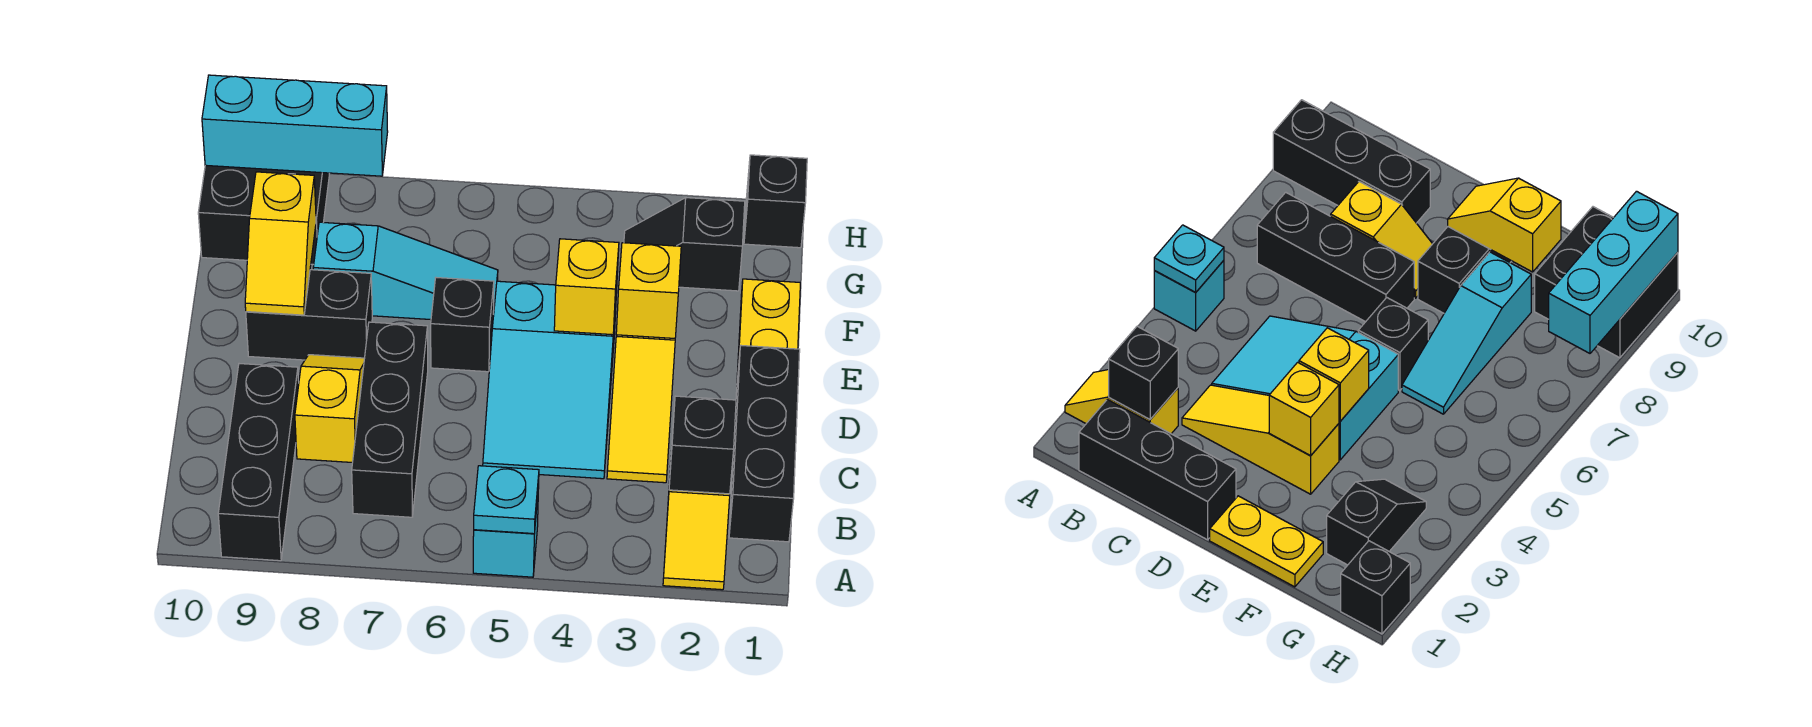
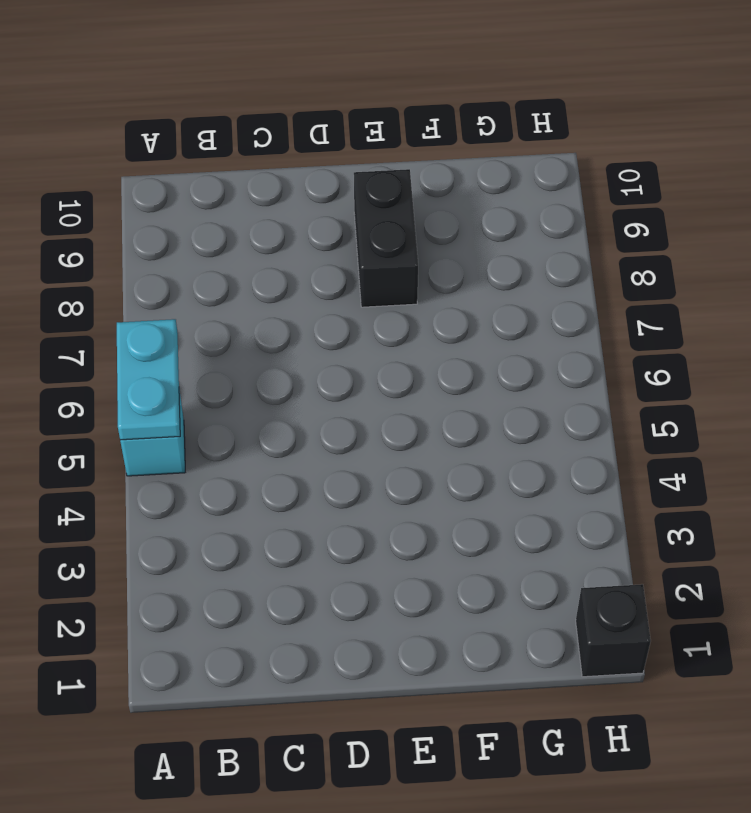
cyan 1x2 plate [117,319,180,440] -> cyan 1x1 plate [474,466,539,534]
none -> yellow 1x2 slope [663,466,730,590]
none -> black 1x3 brick [218,364,299,561]
none -> black 1x3 brick [729,346,800,542]

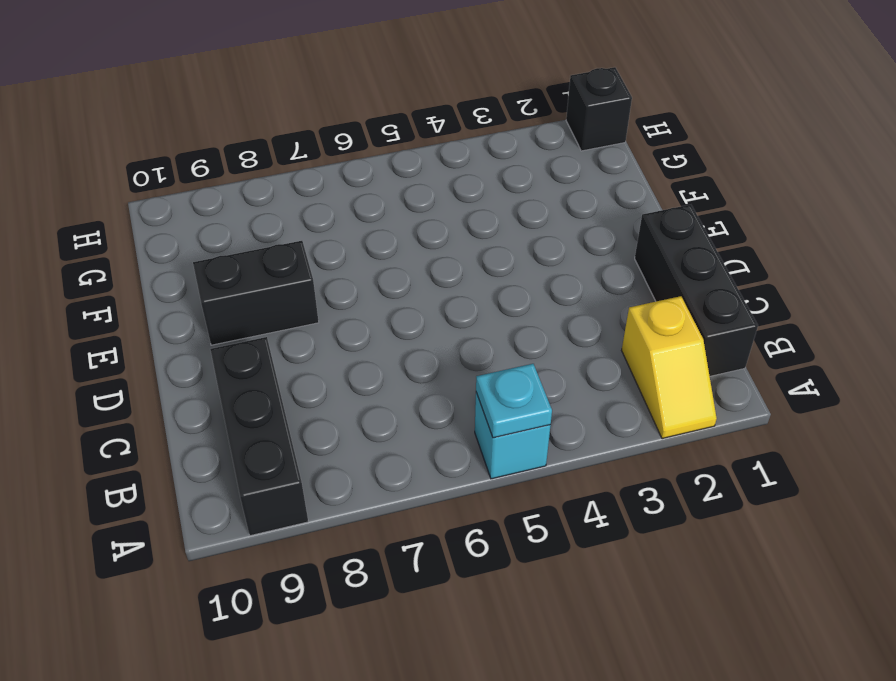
none -> black 1x3 brick [352,322,428,517]
none -> yellow 1x3 slope [607,335,675,483]
none -> cyan 2x3 slope [483,281,617,479]

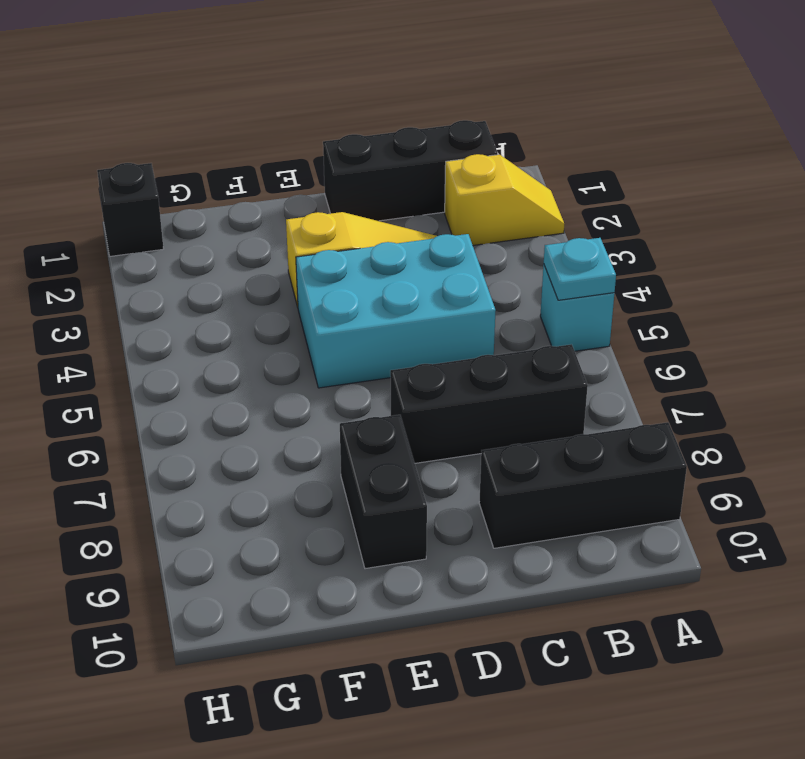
cyan 2x3 brick [296,234,496,388] -> cyan 2x3 slope [483,281,617,479]
none -> yellow 1x2 slope [295,355,365,463]
none -> yellow 1x2 plate [737,279,800,378]
none -> black 1x1 brick [431,278,494,372]

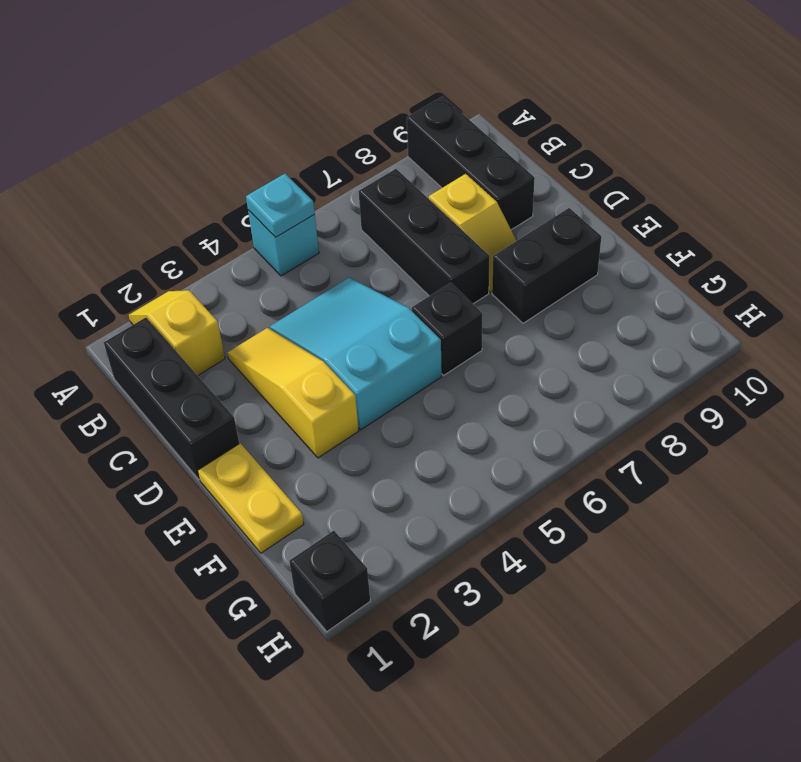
none -> cyan 1x3 slope [313,222,498,320]
none -> black 1x2 slope [624,198,745,291]
none -> black 2x2 brick [198,165,329,265]

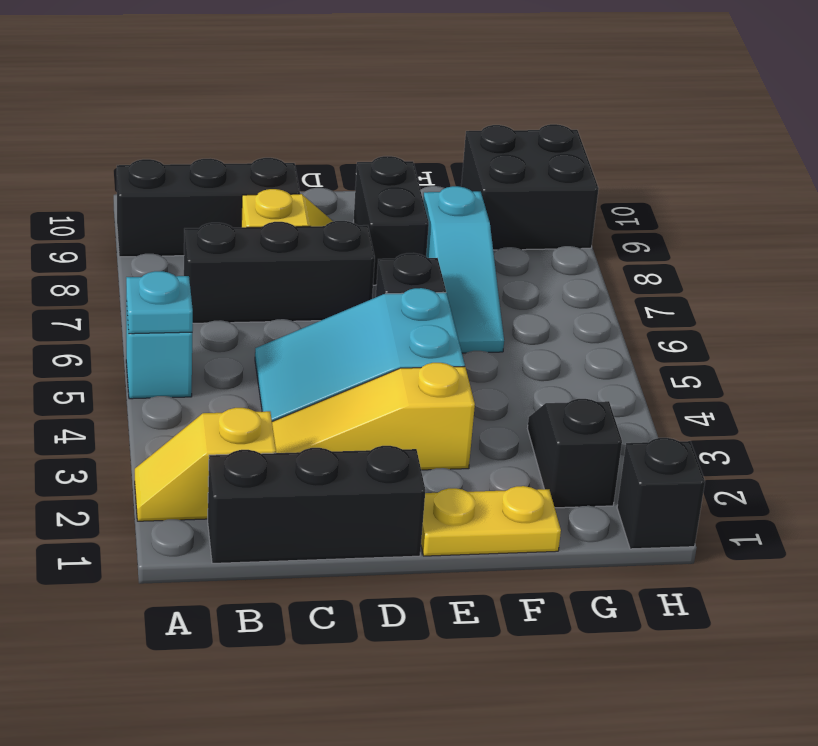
none -> black 1x1 brick [669,396,736,494]
none -> yellow 1x1 brick [616,243,681,338]
none -> yellow 1x1 brick [554,239,619,335]

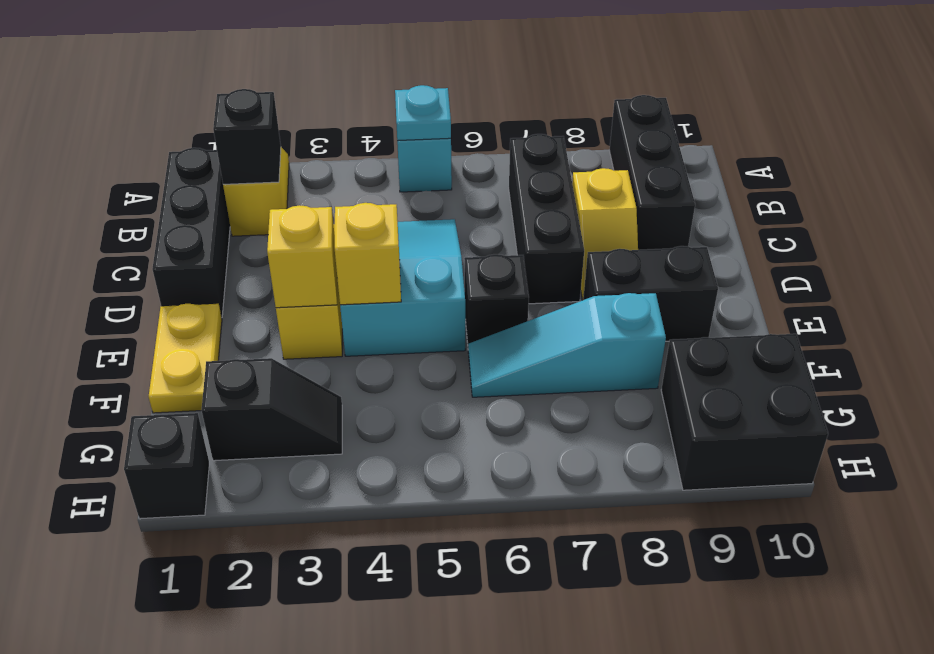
none -> yellow 1x2 slope [245,172,316,315]
none -> cyan 1x3 brick [202,75,388,176]

